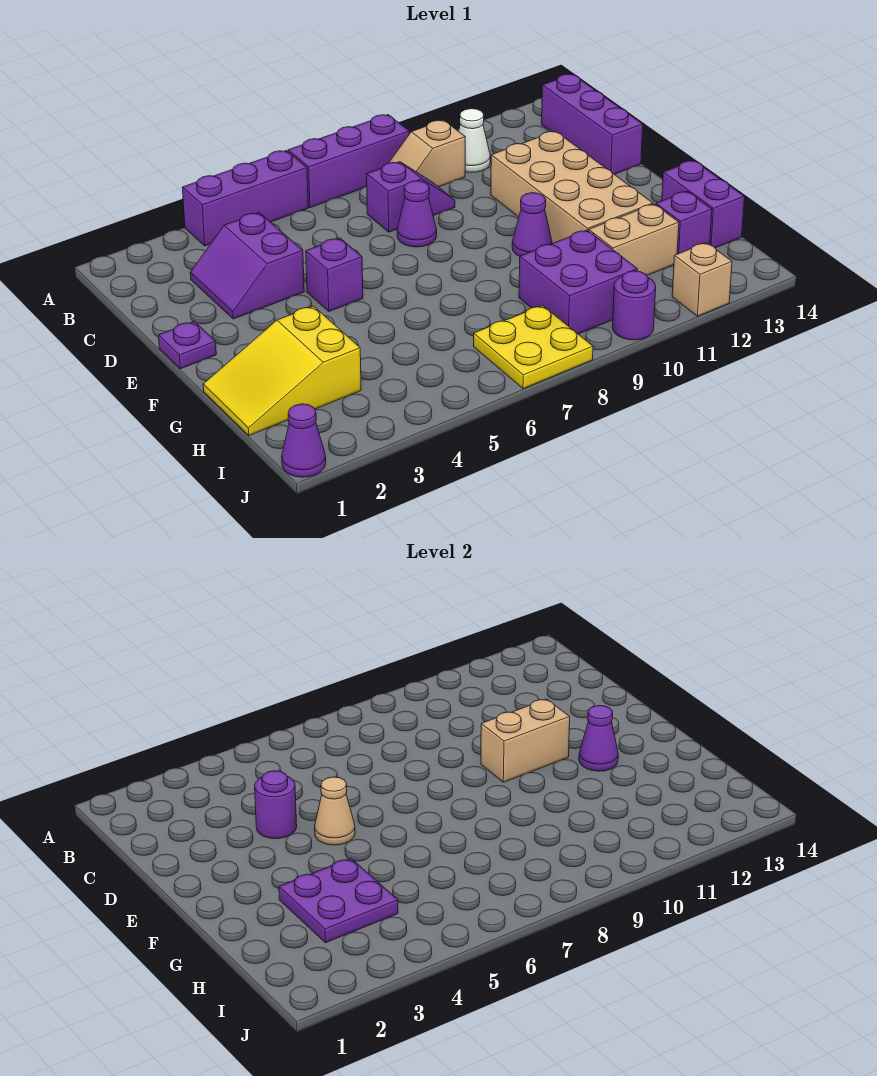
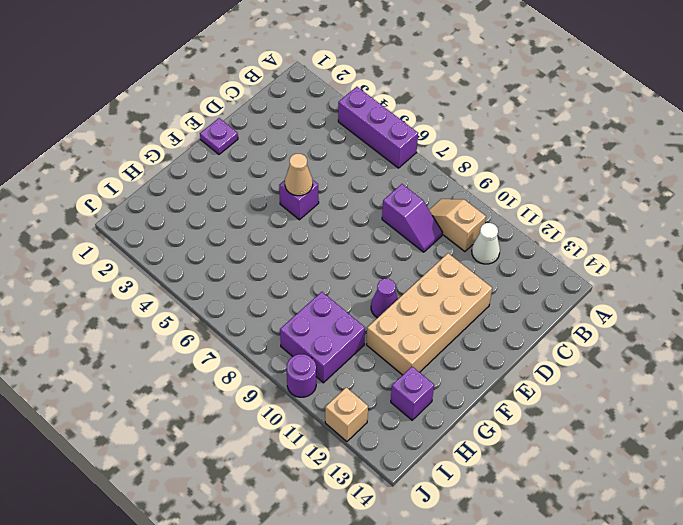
none -> purple 1x3 brick [288,115,409,208]
none -> purple 1x3 brick [542,74,643,174]
none -> purple 2x2 slope [190,213,304,319]

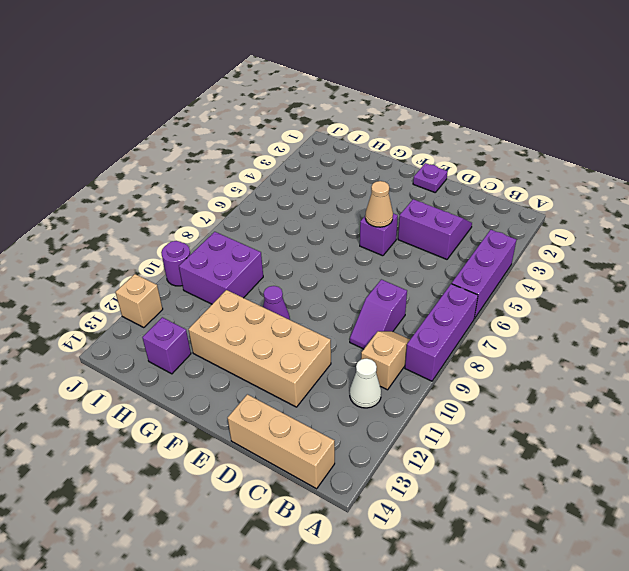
tan 1x3 brick [228,394,335,489] -> purple 1x3 brick [542,74,643,174]
none -> purple 1x1 cone [397,181,437,247]
none -> yellow 2x3 slope [203,306,361,435]
none -> purple 1x2 brick [662,160,745,248]

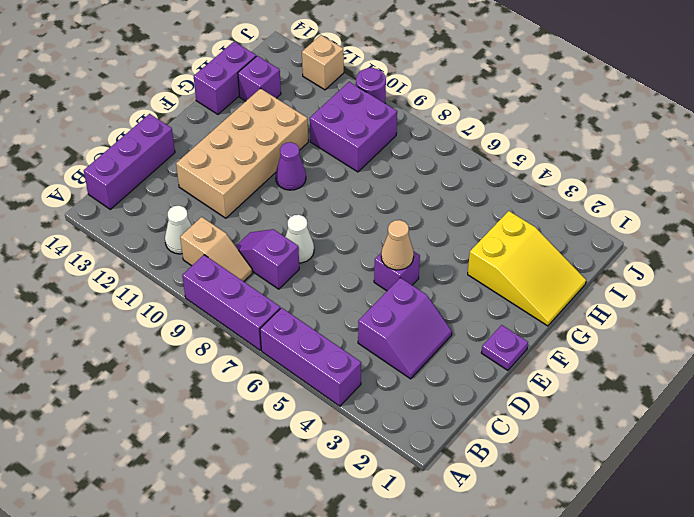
white 1x1 cone [286,215,314,263] -> purple 1x1 cone [397,181,437,247]
none -> tan 1x2 brick [589,204,679,275]
none -> yellow 2x2 plate [474,305,593,389]
none -> purple 1x1 cone [282,404,326,477]

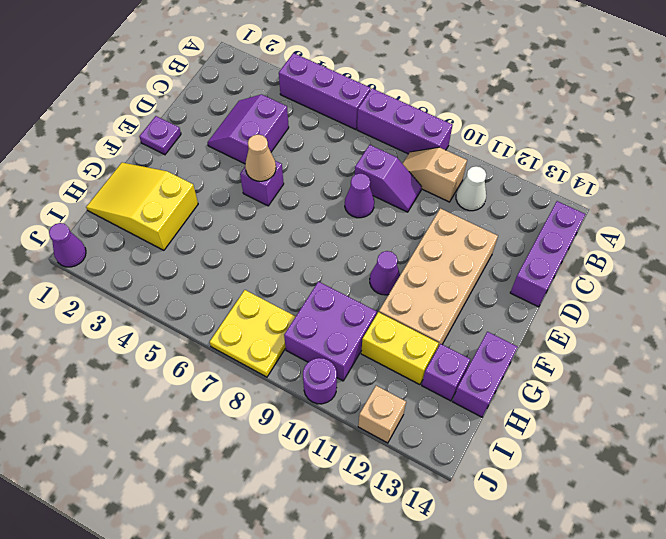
yellow 1x2 brick [361,312,439,385] -> tan 1x2 brick [589,204,679,275]
none -> purple 1x1 round brick [255,771,297,839]
none -> tan 1x2 brick [481,699,570,782]
none -> purple 1x1 cone [579,706,618,771]

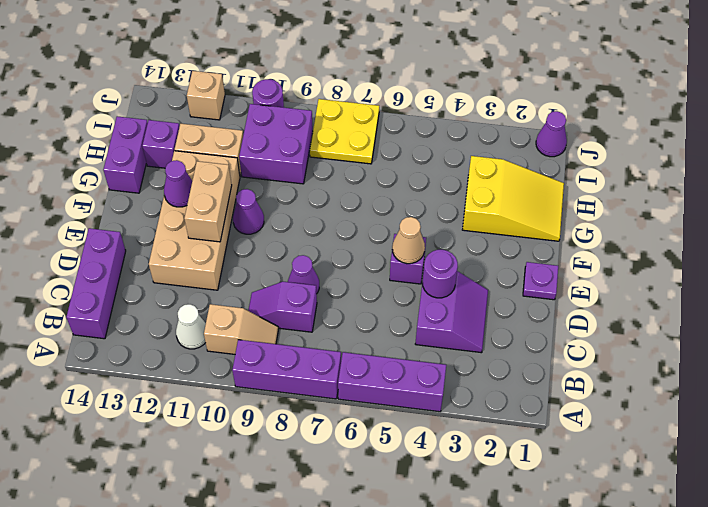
tan 1x2 brick [184,161,232,242] -> tan 1x2 brick turned to [481,699,570,782]
none -> purple 2x2 plate [279,859,398,943]

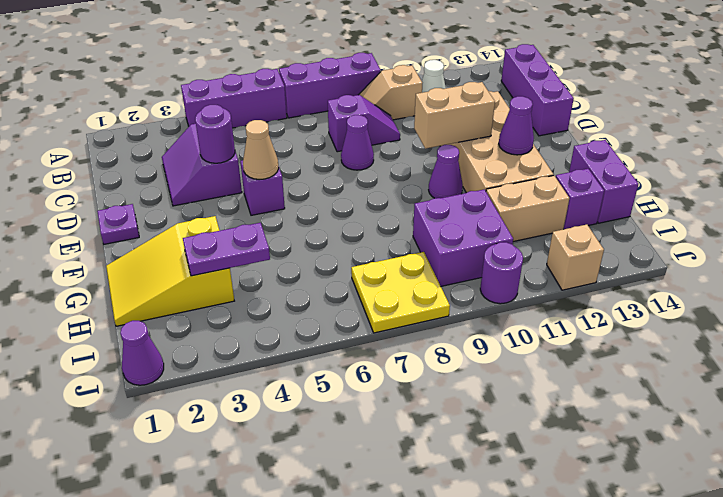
purple 1x2 plate [183,223,270,276] -> purple 2x2 plate [279,859,398,943]

